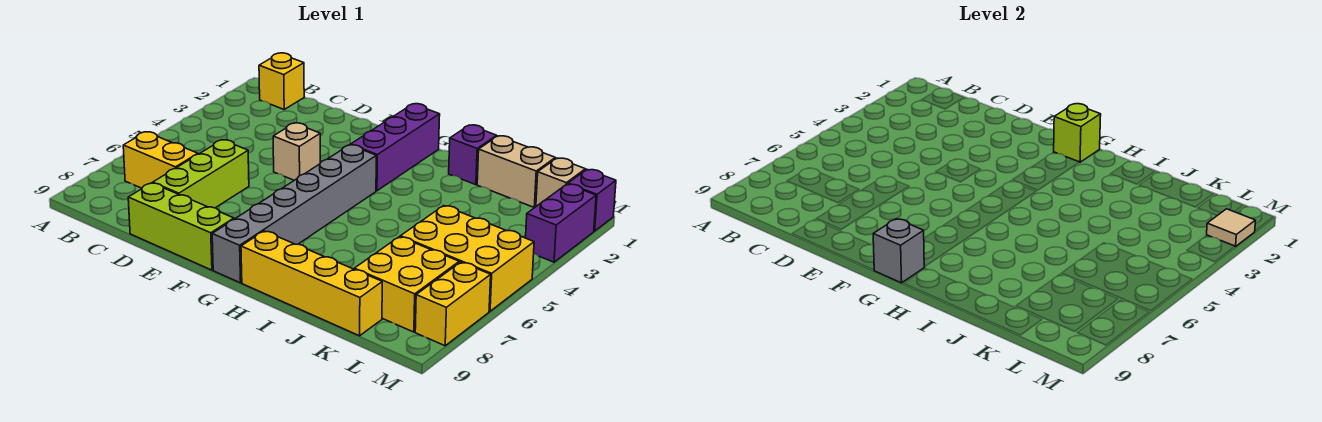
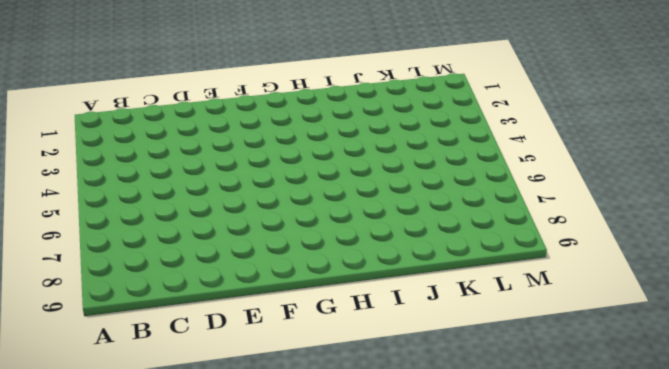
none -> yellow 1x1 brick [259,53,304,109]
none -> yellow 1x2 brick [123,132,198,188]
none -> lime 1x3 brick [153,140,249,208]

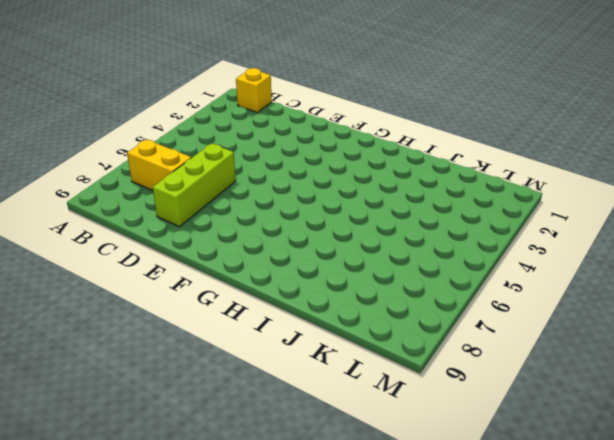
none -> lime 1x3 brick [128,183,234,270]
none -> tan 1x1 brick [273,123,320,180]
none -> purple 1x3 brick [351,104,440,191]

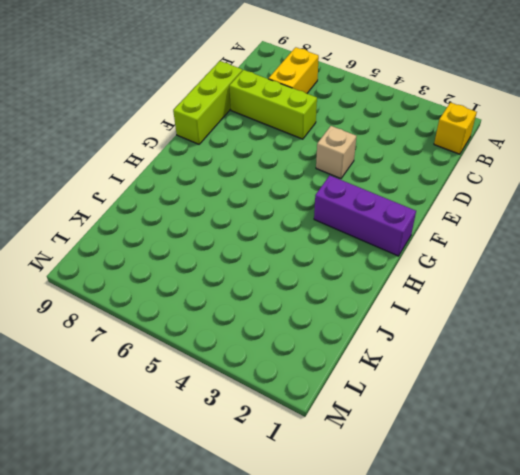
none -> grey 1x6 brick [212,145,376,283]
none -> yellow 1x4 brick [241,231,382,336]
none -> purple 1x1 brick [449,125,497,185]

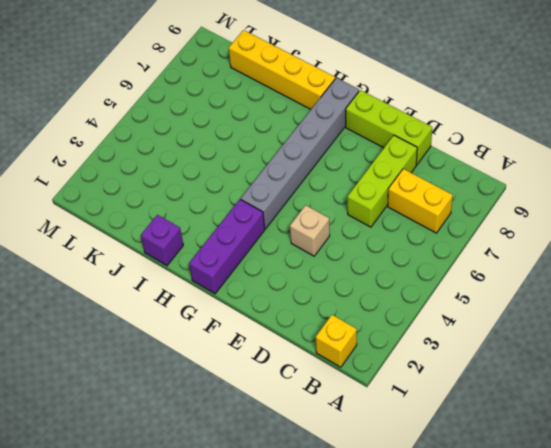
none -> tan 1x2 brick [477,136,555,208]
none -> yellow 2x3 brick [400,206,534,311]
none -> yellow 2x2 brick [354,237,459,332]

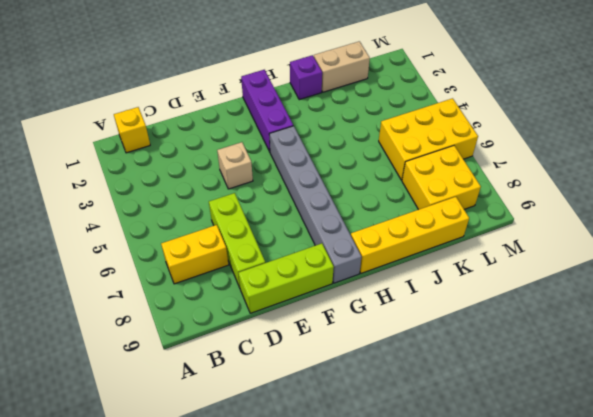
none -> tan 1x1 brick [536,158,585,206]
none -> purple 1x1 brick [568,170,616,231]
none -> purple 1x2 brick [526,184,596,262]

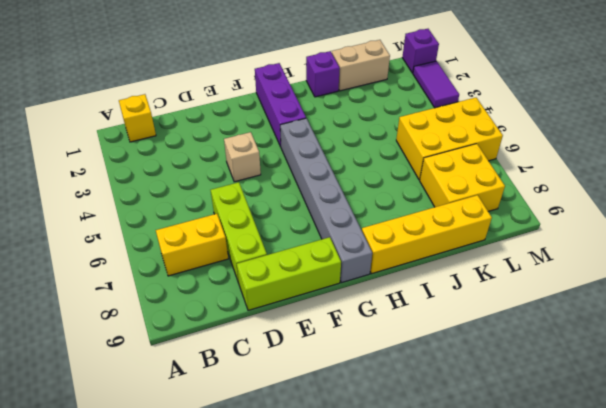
purple 1x2 tile [413,61,459,108] -> purple 1x2 brick [526,184,596,262]
none -> tan 1x1 brick [536,158,585,206]
none -> yellow 1x2 brick [415,262,491,346]
none -> lime 1x1 brick [1054,104,1101,162]

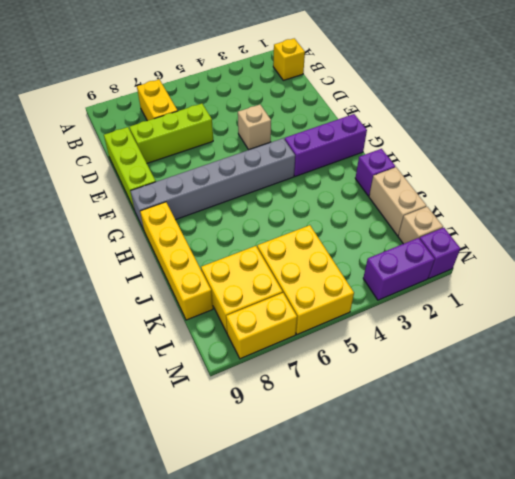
none -> lime 1x1 brick [1054,104,1101,162]
none -> grey 1x1 brick [873,219,924,283]
none -> tan 1x1 tile [1207,209,1256,247]

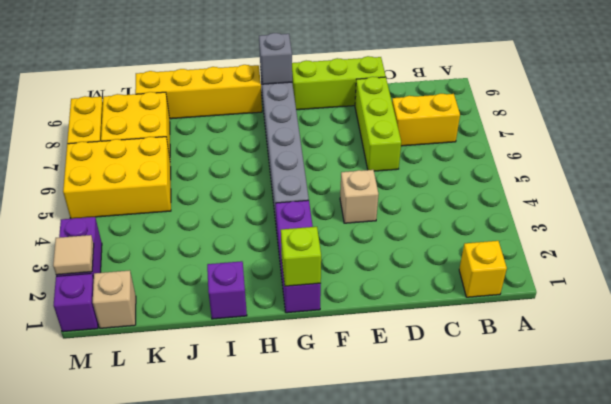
none -> tan 1x2 brick [477,136,555,208]

